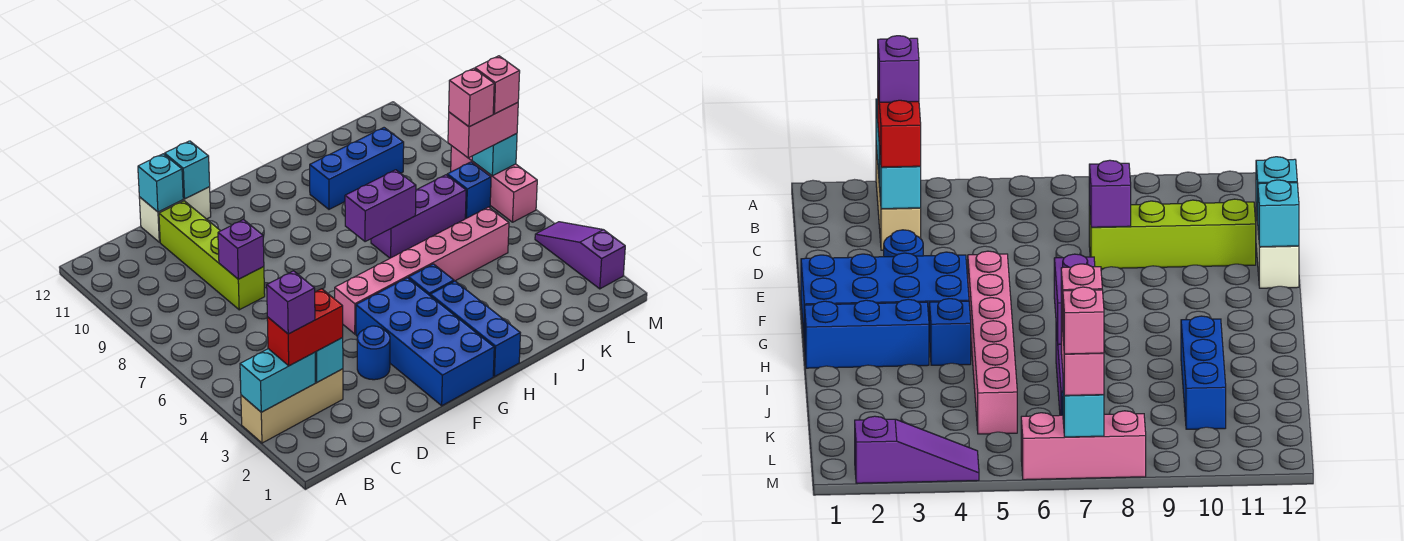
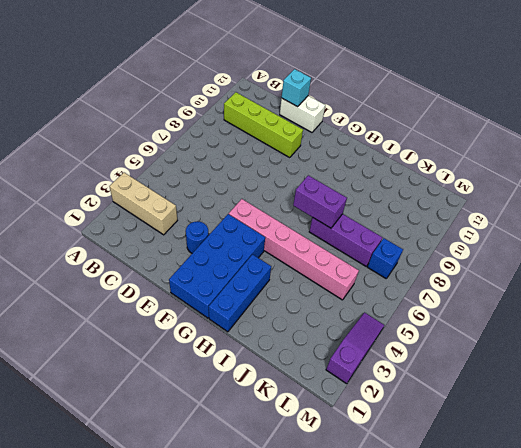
lime 1x4 brick [224,92,303,158] -> lime 1x4 brick turned to [159,201,265,310]
none -> blue 1x1 brick [409,264,454,295]
none -> blue 1x3 brick [310,128,404,209]
none -> pink 1x3 brick [451,146,537,222]

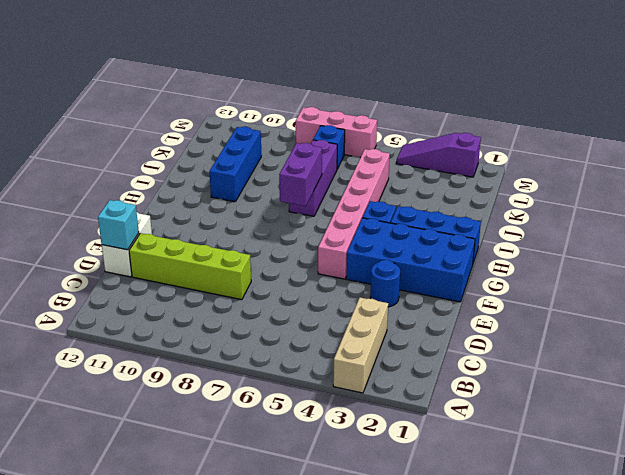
none -> cyan 1x2 brick [240,349,315,412]
none -> cyan 1x1 brick [315,338,343,382]
none -> purple 1x1 brick [218,220,264,279]

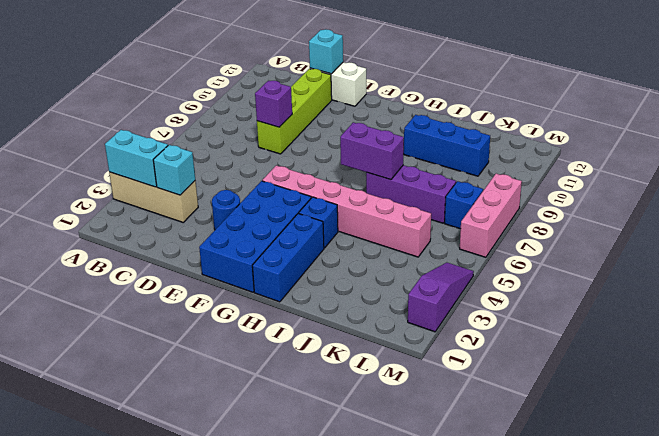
none -> cyan 1x1 brick [165,141,210,199]
none -> cyan 1x1 brick [472,134,517,176]
none -> red 1x2 brick [267,289,343,366]

